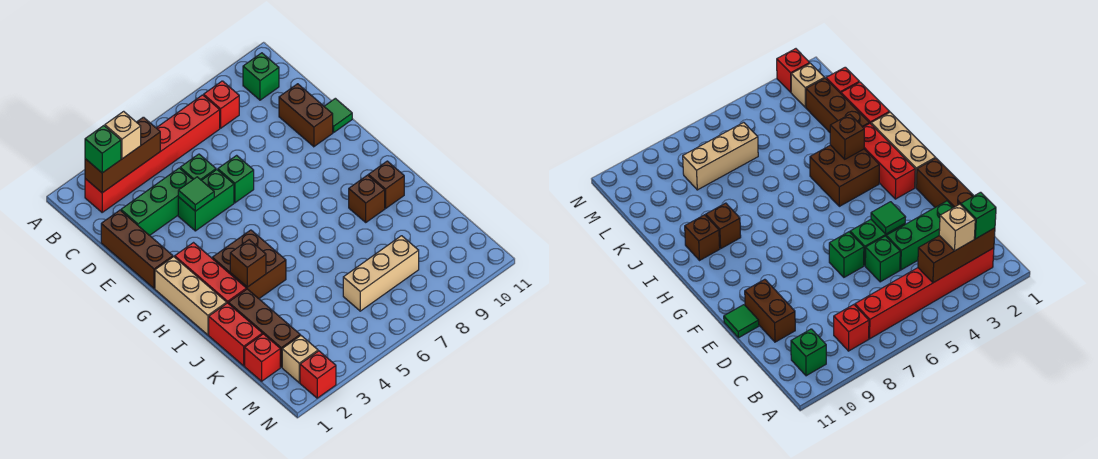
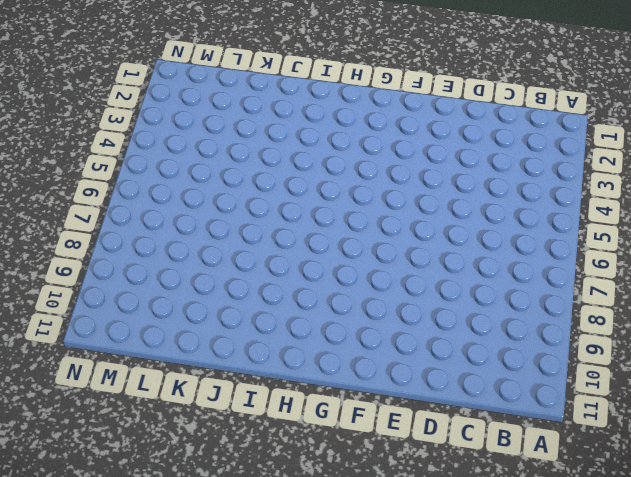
none -> red 1x6 brick [85,95,220,212]
none -> red 1x1 brick [204,81,239,128]
none -> green 1x1 brick [243,53,279,100]

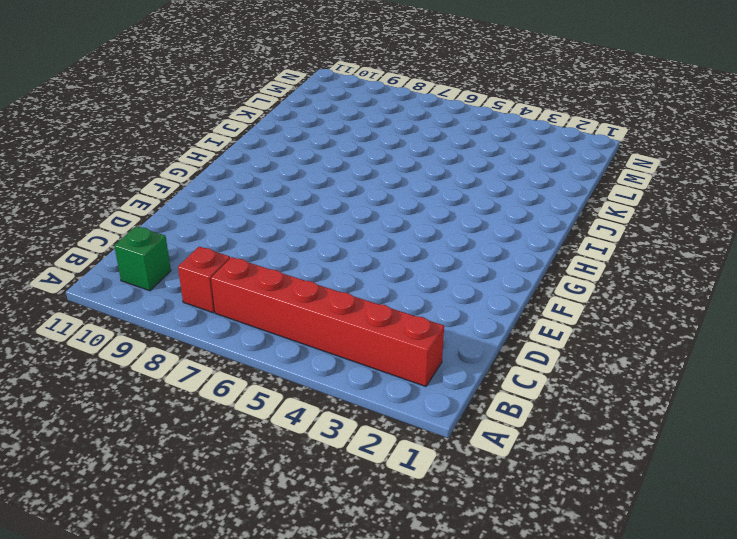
none -> brown 1x3 brick [101,210,173,288]
none -> green 1x3 brick [121,168,193,235]
none -> green 1x1 brick [180,154,216,180]

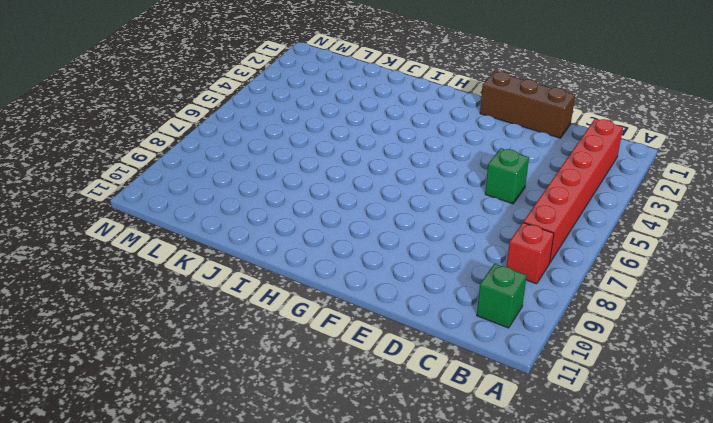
none -> green 1x3 brick [121,168,193,235]
none -> brown 1x2 brick [279,84,333,147]
none -> green 1x2 brick [178,170,234,231]

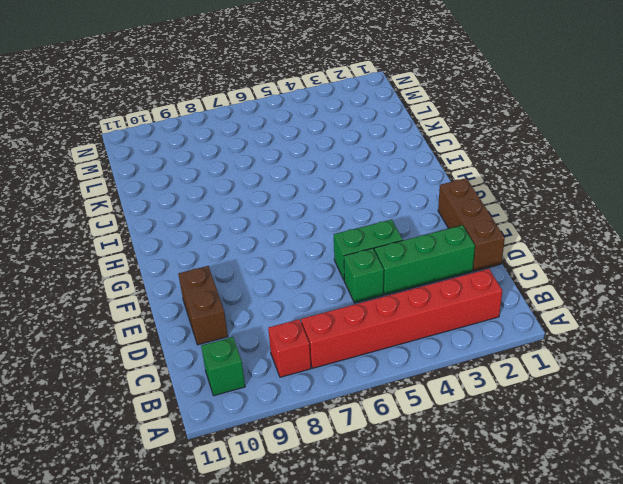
none -> green 1x1 brick [218,155,254,203]
none -> green 1x1 tile [324,98,352,132]
none -> tan 1x3 brick [155,257,227,335]

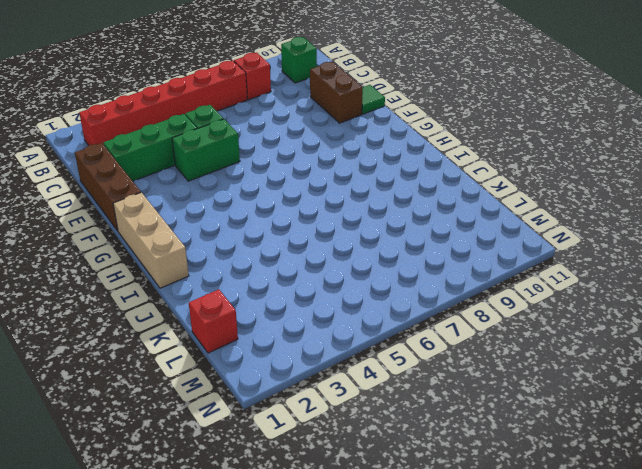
none -> green 1x1 brick [218,155,254,203]
none -> red 1x3 brick [175,243,246,303]
none -> brown 2x2 brick [212,230,286,299]

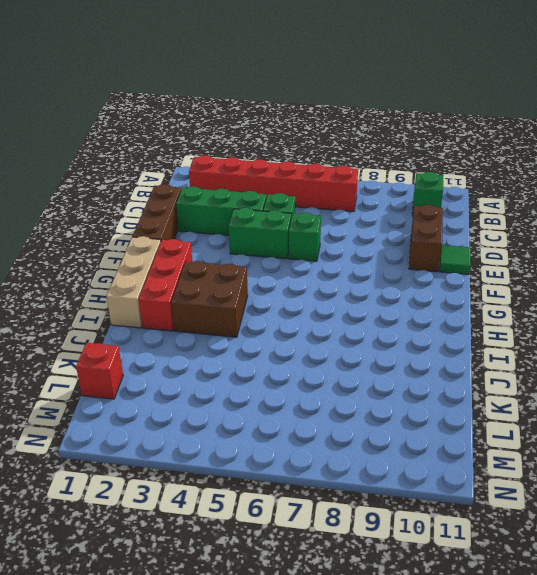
none -> red 1x1 brick [204,81,239,128]
none -> brown 1x1 brick [349,175,385,222]
none -> brown 1x1 brick [368,161,404,208]

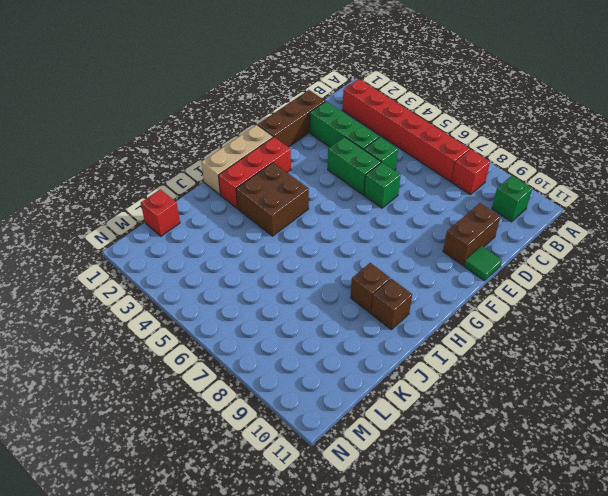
none -> red 1x2 brick [209,303,263,366]
none -> brown 1x3 brick [228,289,300,367]
none -> tan 1x3 brick [343,236,419,311]

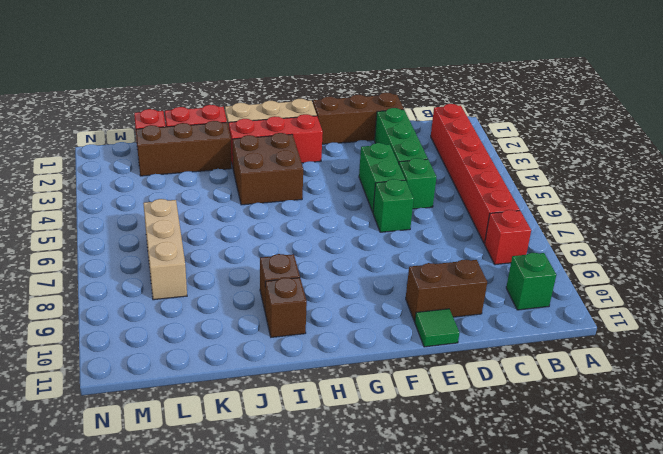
none -> tan 1x1 brick [282,336,318,383]
none -> red 1x1 brick [300,351,336,398]
none -> brown 1x3 brick [85,117,160,193]

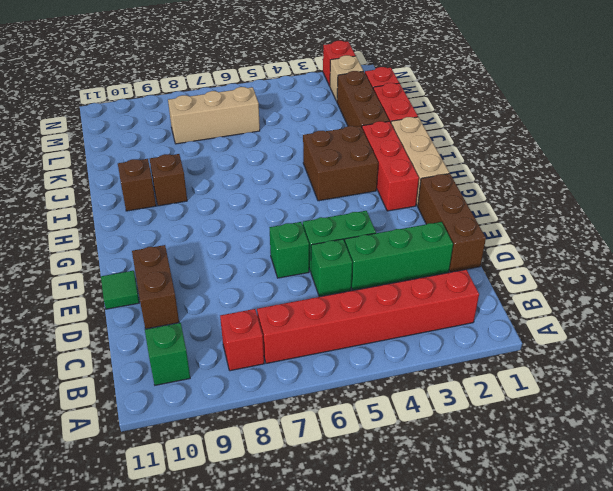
none -> brown 1x3 brick [85,117,160,193]
none -> green 1x1 tile [178,177,214,211]
none -> brown 1x1 brick [230,240,266,287]

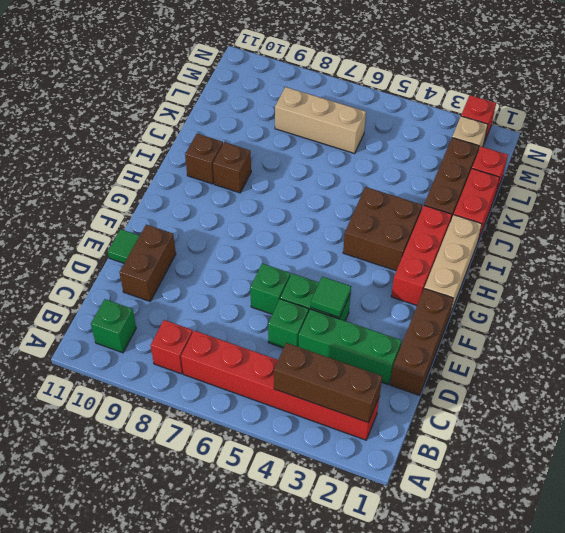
none -> brown 1x1 brick [230,240,266,287]
none -> green 1x1 brick [85,126,121,173]
none -> tan 1x1 brick [105,111,141,159]

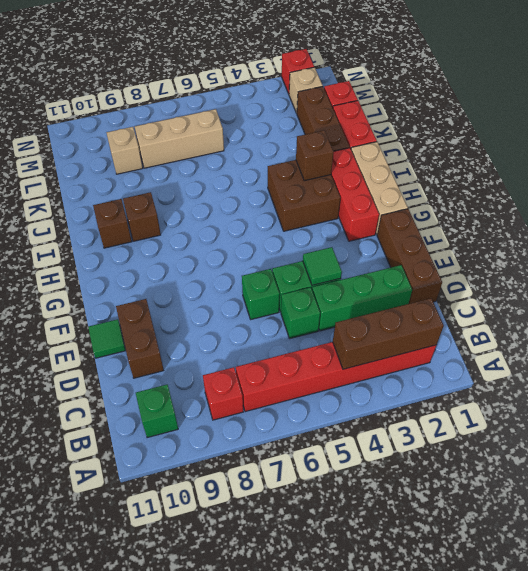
tan 1x1 brick [107,127,143,174] -> tan 1x1 brick moved to [105,111,141,159]
none -> green 1x1 brick [85,126,121,173]

